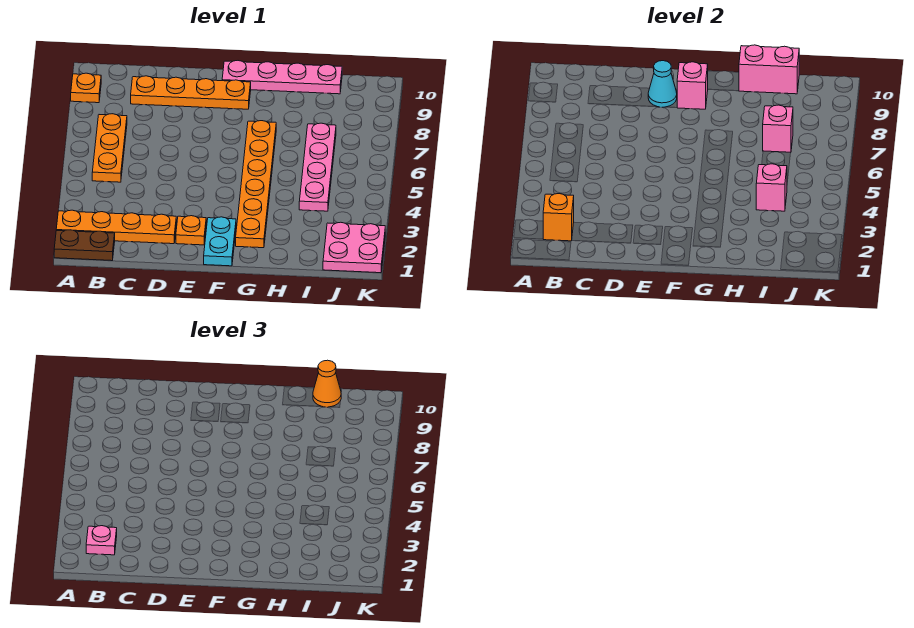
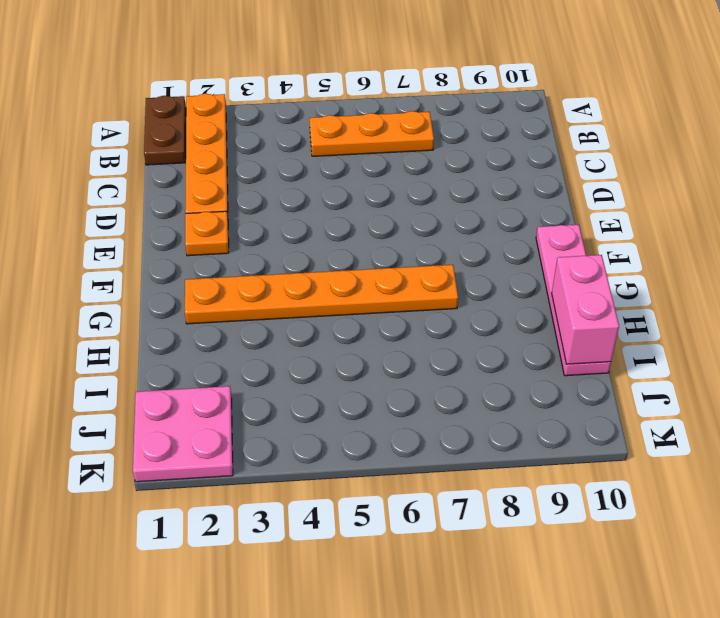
none -> orange 1x1 plate [71,73,101,103]
none -> orange 1x4 plate [131,76,251,109]
none -> cyan 1x2 plate [204,217,236,266]

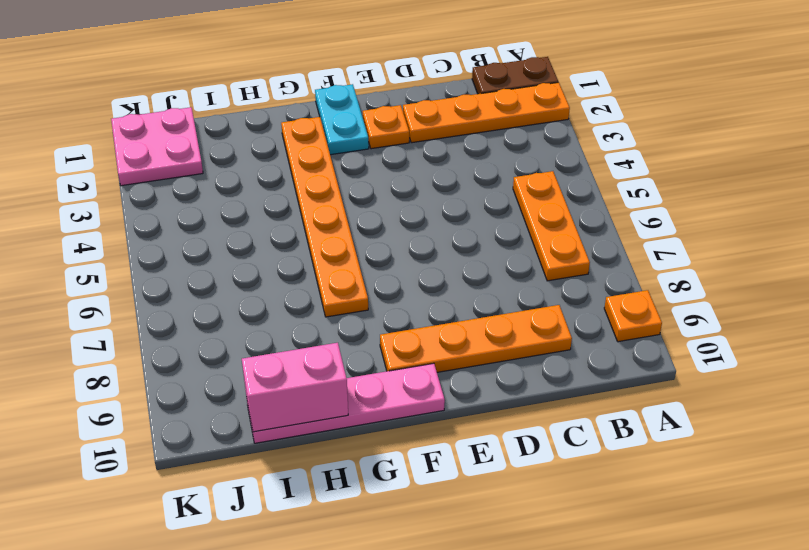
none -> pink 1x4 plate [299,123,336,211]
none -> orange 1x1 brick [543,194,574,241]
none -> cyan 1x1 cone [648,61,677,107]

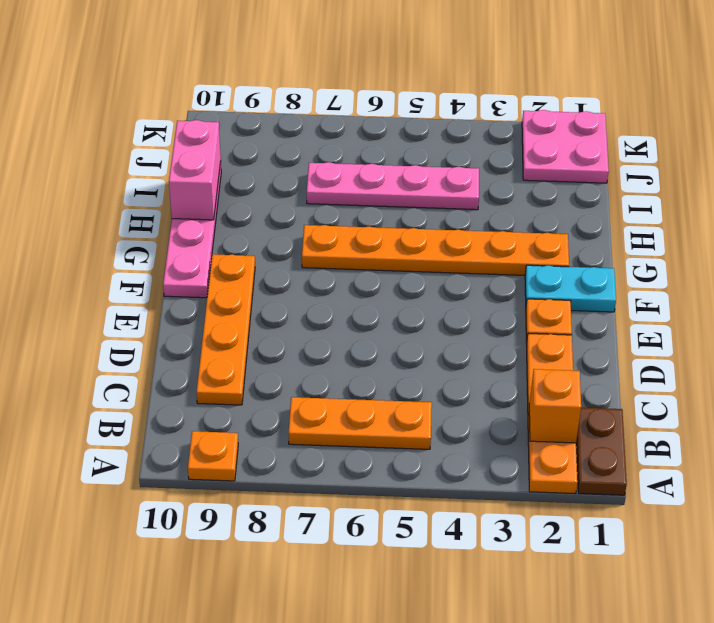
none -> cyan 1x1 cone [648,61,677,107]
none -> pink 1x1 brick [677,62,708,109]
none -> pink 1x1 brick [756,164,787,211]

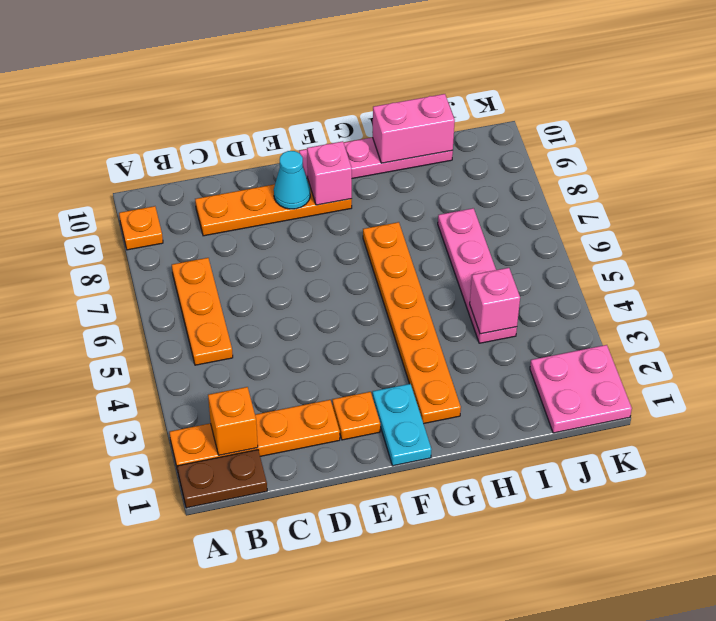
none -> pink 1x1 brick [763,105,793,152]
none -> pink 1x1 plate [86,526,117,555]
none -> orange 1x1 cone [313,360,341,407]

